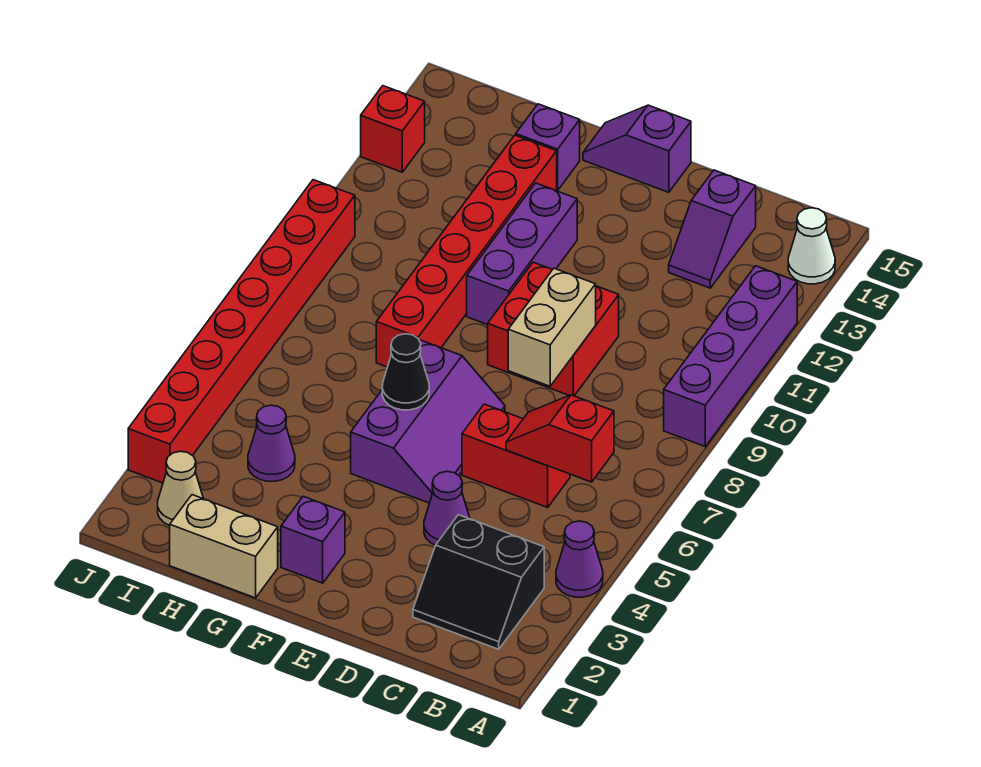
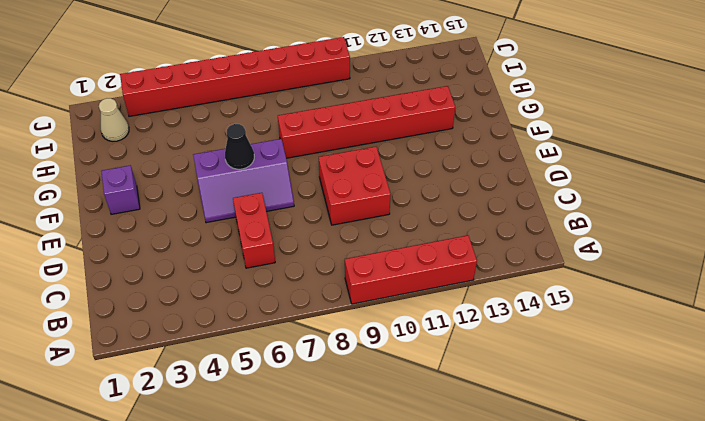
red 1x4 brick [345,235,477,304] -> purple 1x4 brick [664,266,797,446]
none -> purple 1x1 cone [556,521,603,597]
none -> white 1x1 cone [788,208,835,284]
none -> black 2x2 slope [413,515,544,649]

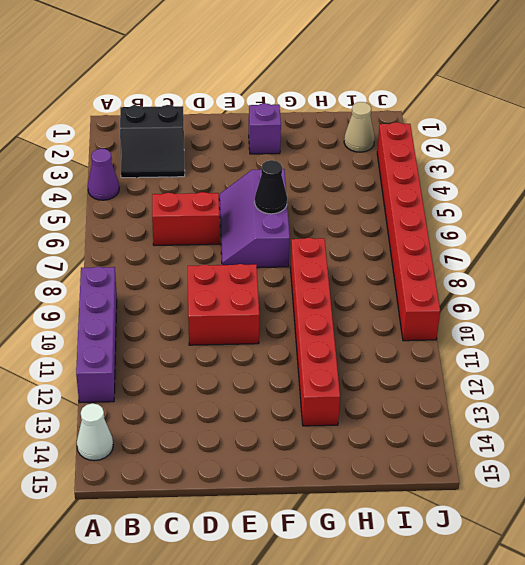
black 2x2 slope [120,105,185,178] -> black 2x2 slope turned to [413,515,544,649]
none -> purple 1x2 slope [669,170,756,288]
none -> purple 1x1 cone [424,472,470,545]
none -> purple 1x2 slope [583,105,691,192]

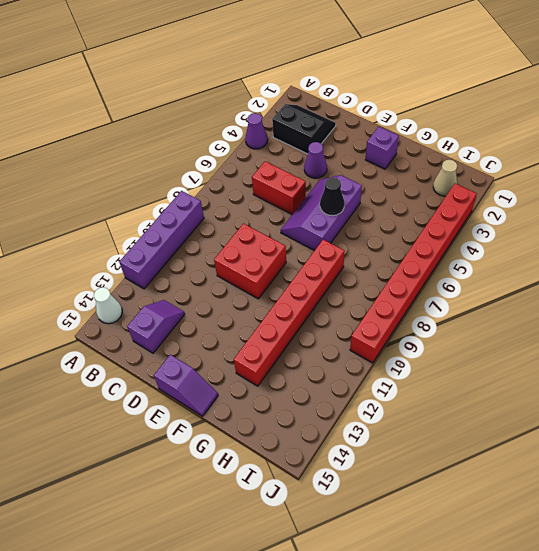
none -> purple 1x3 brick [467,183,577,325]
none -> tan 1x2 brick [170,495,278,598]
none -> purple 1x1 brick [516,104,580,191]

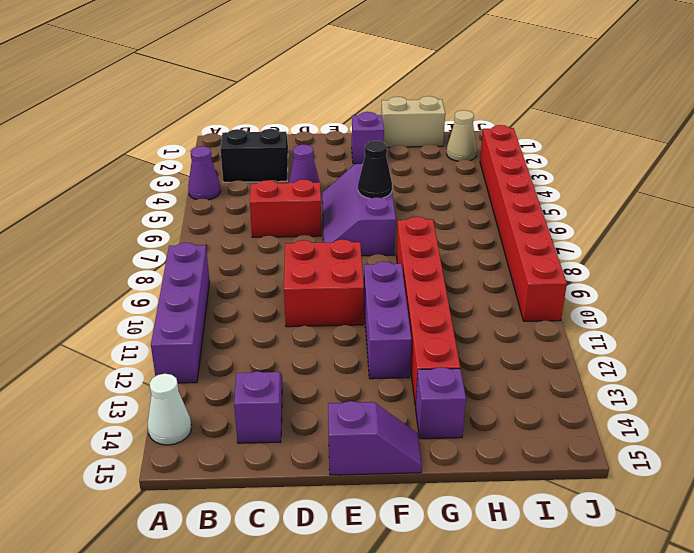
none -> purple 1x1 cone [248,405,295,481]
none -> red 1x1 brick [361,86,425,172]
none -> red 1x2 slope [506,395,614,482]

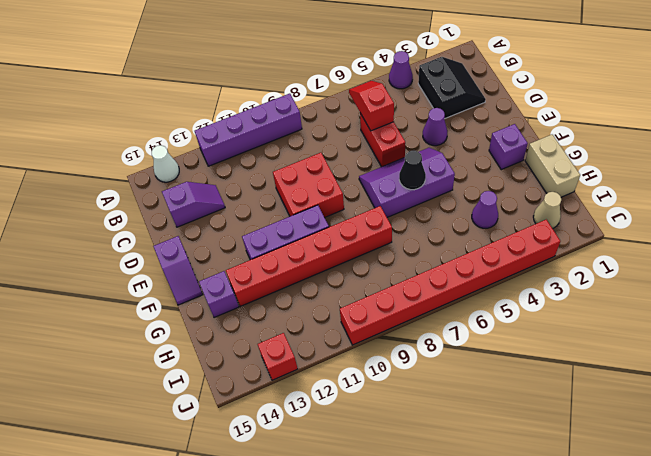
red 1x2 slope [349,81,394,131] -> red 1x2 slope turned to [506,395,614,482]
none -> tan 1x2 brick [508,268,596,386]

